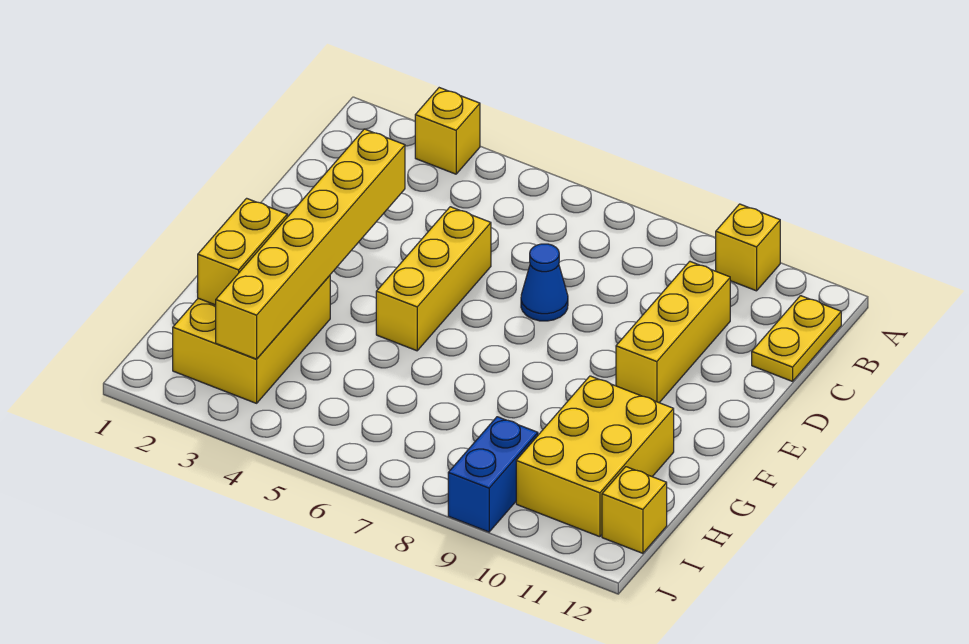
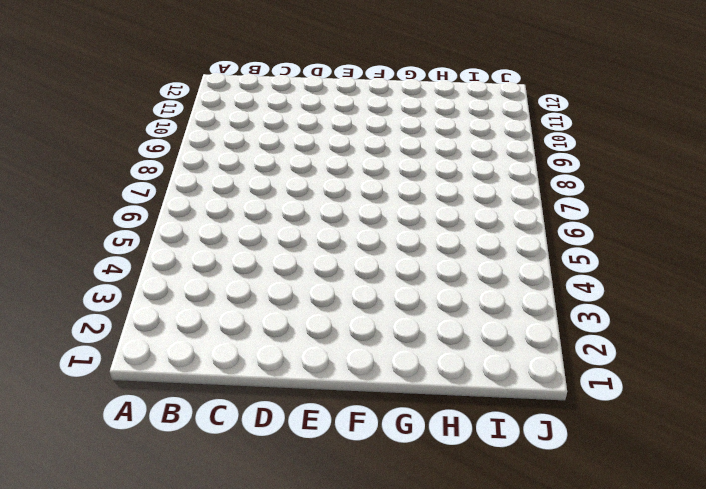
none -> yellow 1x1 brick [415,88,480,174]
none -> yellow 1x1 brick [716,204,780,291]
none -> yellow 1x2 plate [752,296,841,381]

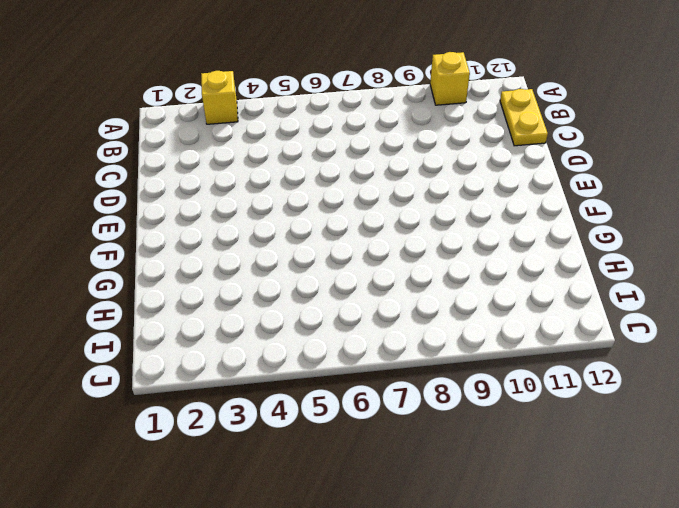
none -> yellow 1x3 brick [616,261,730,403]
none -> yellow 1x3 brick [376,207,491,351]
none -> blue 1x1 cone [521,244,568,321]

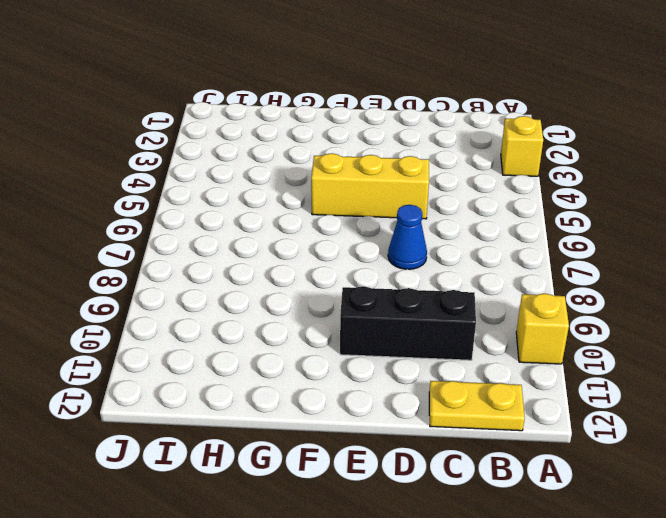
black 1x3 brick [340,286,476,360] -> yellow 1x3 brick [616,261,730,403]
none -> yellow 2x3 brick [173,276,330,403]
none -> yellow 2x3 brick [516,376,674,537]
none -> blue 1x2 brick [448,417,538,532]

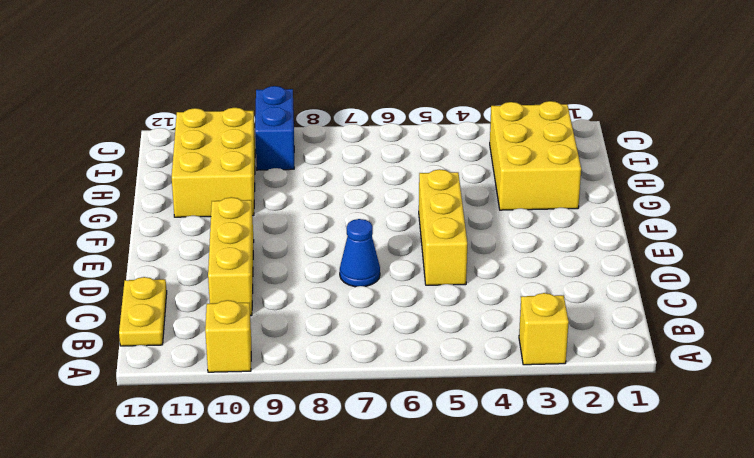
none -> yellow 1x1 brick [602,467,667,553]
none -> yellow 1x6 brick [216,129,405,359]
none -> yellow 1x2 brick [198,198,287,305]

